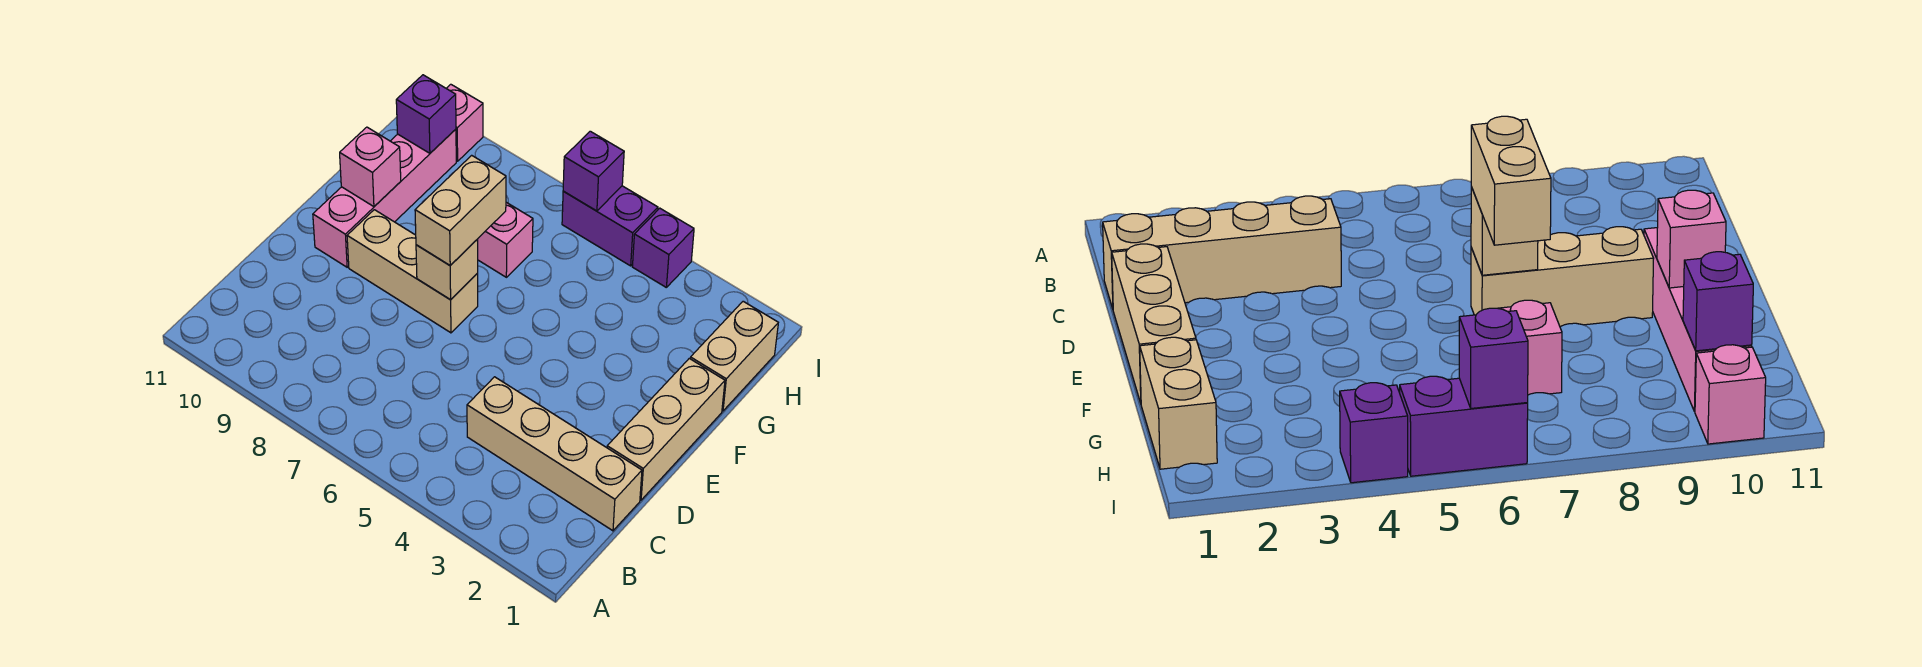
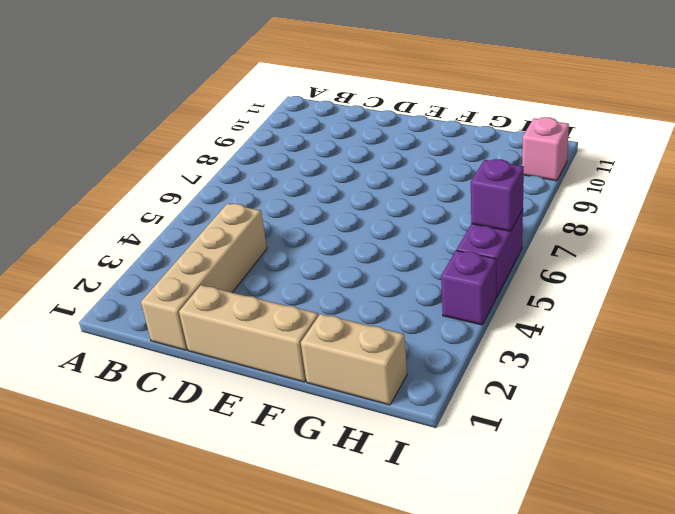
none -> tan 1x3 brick [347,210,478,333]
none -> pink 1x4 brick [313,129,456,267]
none -> pink 1x1 brick [477,202,533,277]

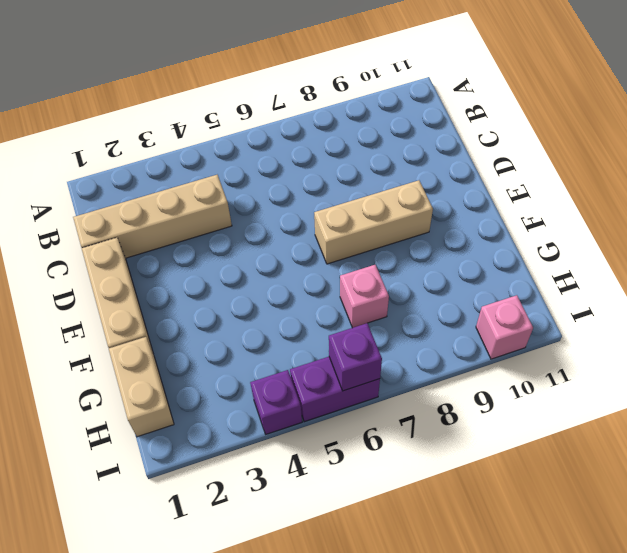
none -> pink 1x4 brick [313,129,456,267]
none -> tan 1x1 brick [416,240,478,300]
none -> pink 1x1 brick [340,127,401,207]

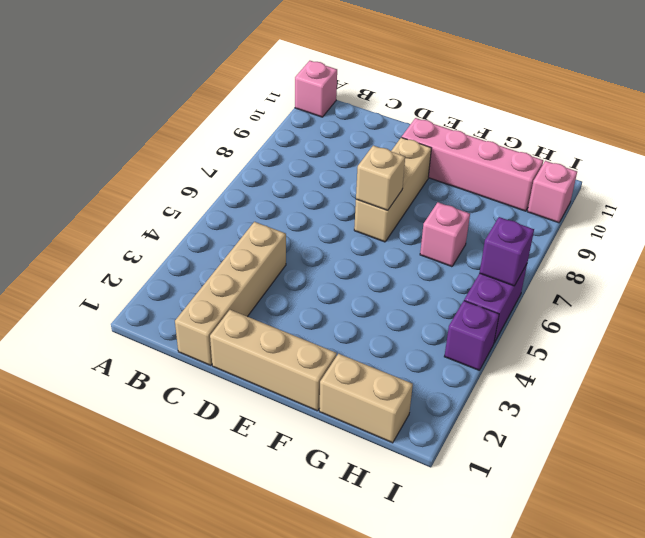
pink 1x1 brick [295,61,337,117] -> pink 1x1 brick moved to [340,127,401,207]
none -> purple 1x1 brick [396,75,456,153]
none -> tan 1x2 brick [415,155,506,265]

